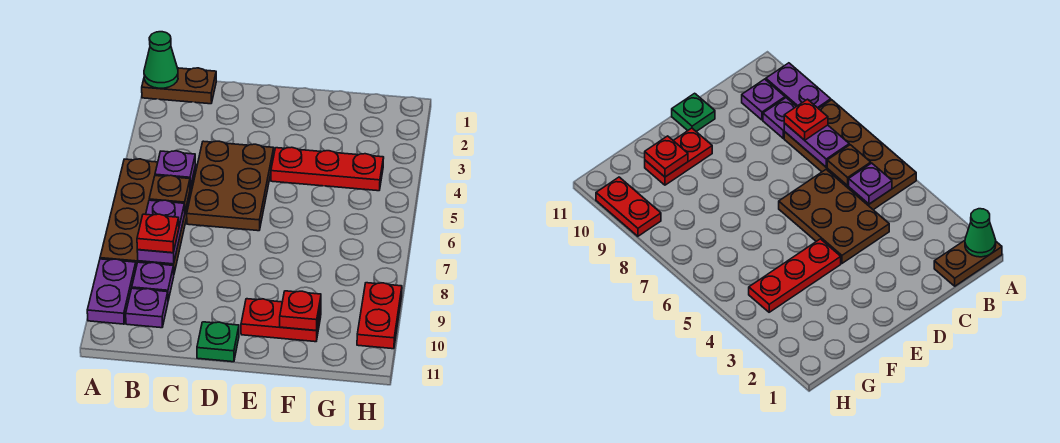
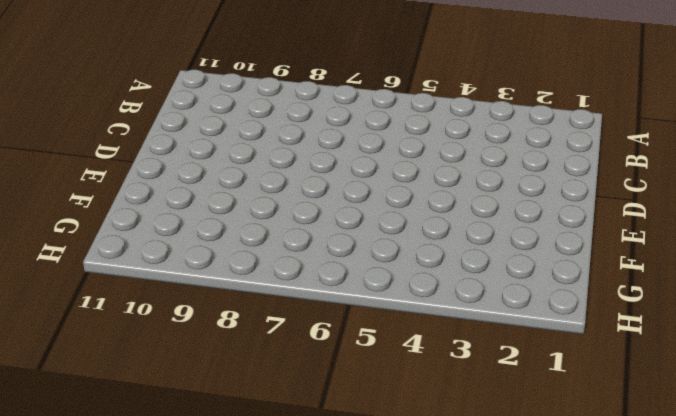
none -> brown 1x2 plate [142,68,216,104]
none -> brown 2x4 plate [100,159,196,273]
none -> purple 1x2 plate [87,259,136,324]

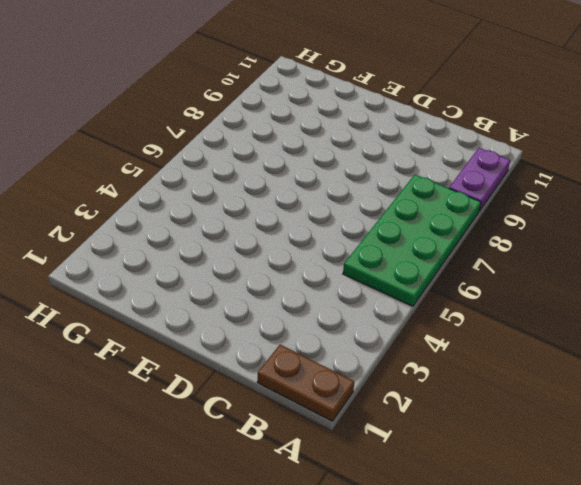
green 2x4 plate [343,174,481,306] -> brown 2x4 plate [100,159,196,273]
none -> purple 1x1 plate [132,262,174,300]
none -> purple 1x1 plate [126,288,168,328]
none -> brown 2x3 plate [187,141,274,231]

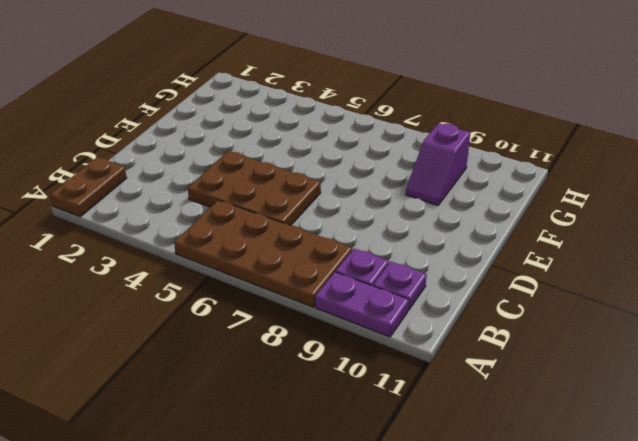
purple 1x2 slope [406,123,470,205] -> none
none -> green 1x1 plate [197,322,239,362]
none -> red 1x3 plate [271,147,384,191]
none -> red 1x2 plate [241,299,321,342]

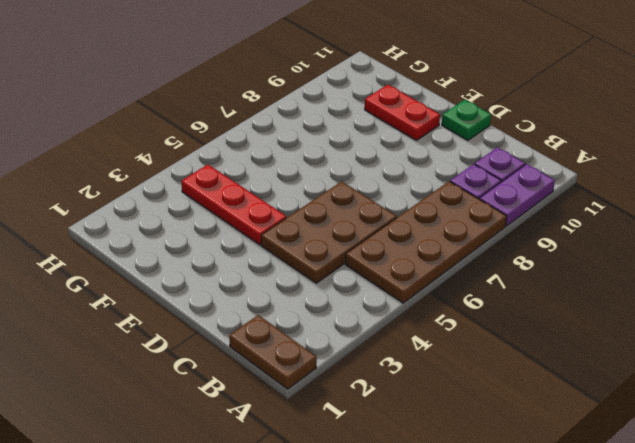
none -> red 1x2 plate [357,283,402,349]
none -> green 1x1 cone [144,32,178,88]
none -> purple 1x1 plate [155,151,196,187]

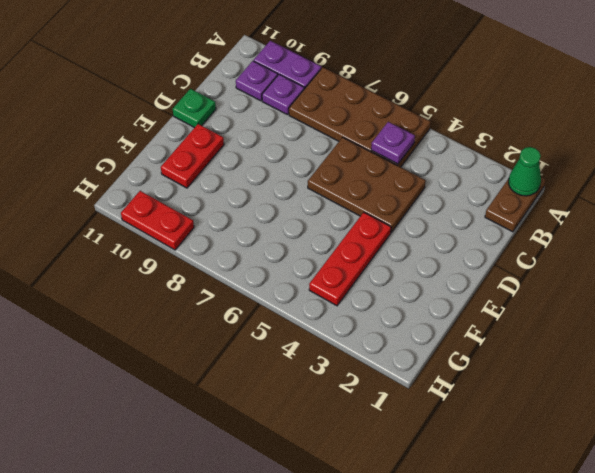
none -> brown 1x1 plate [149,175,190,211]
none -> purple 1x2 plate [137,200,185,264]
none -> red 1x1 plate [280,291,321,331]

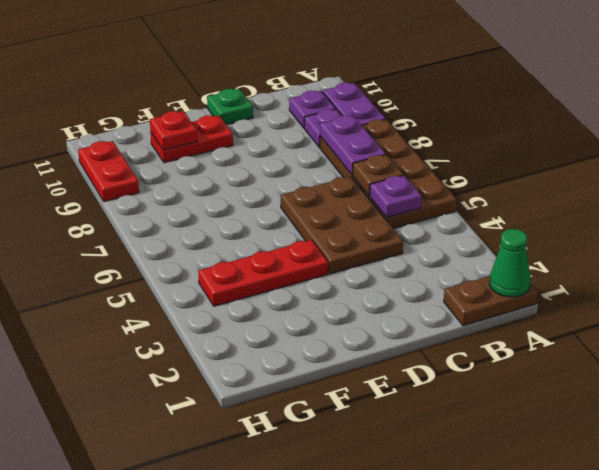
none -> red 1x1 plate [137,214,179,253]

